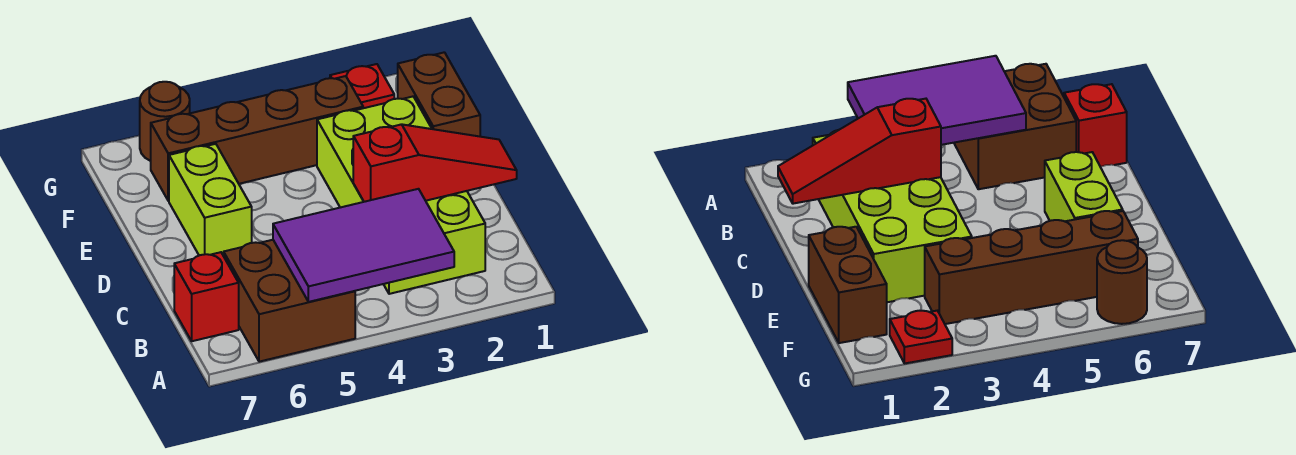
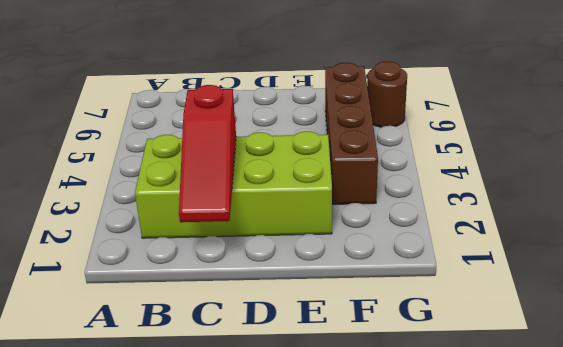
none -> brown 2x2 brick [224,240,355,362]
none -> red 1x1 brick [174,252,239,341]

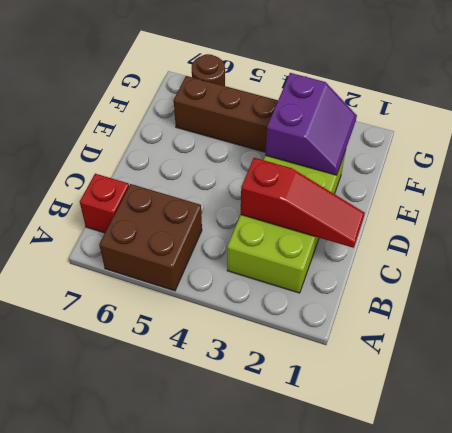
purple 2x2 slope [265,73,357,175] -> none
none -> lime 1x2 brick [169,144,252,256]
none -> brown 1x2 brick [398,52,480,136]

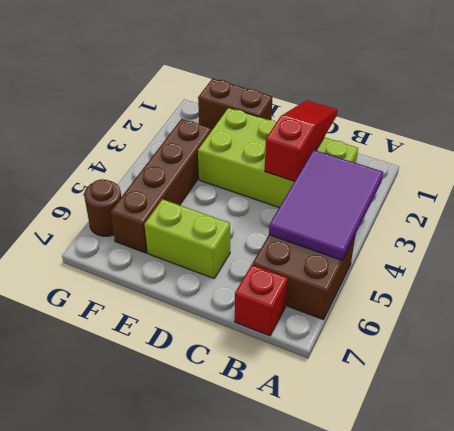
none -> red 1x1 plate [330,64,394,108]

